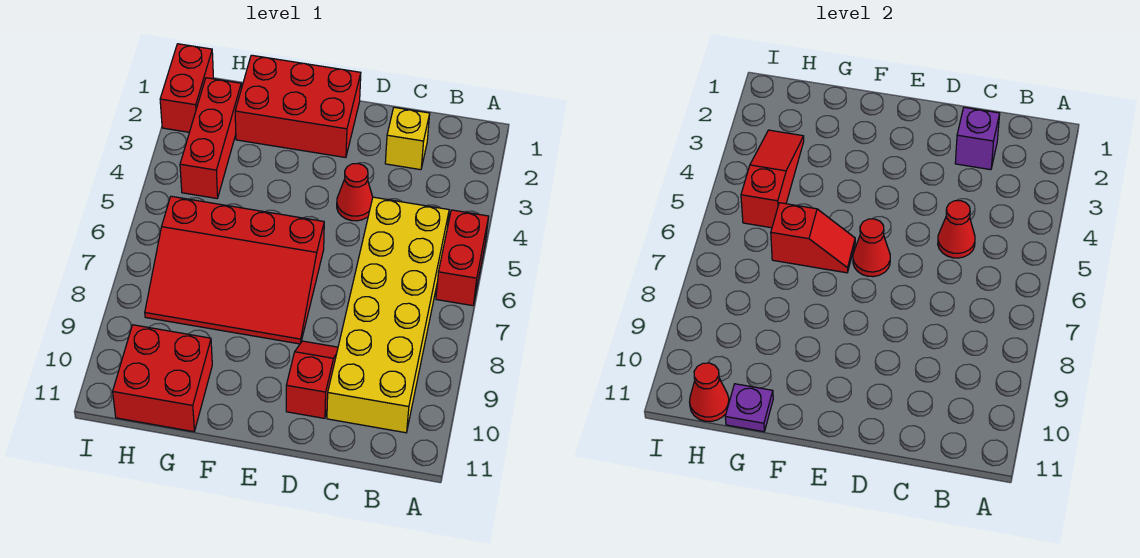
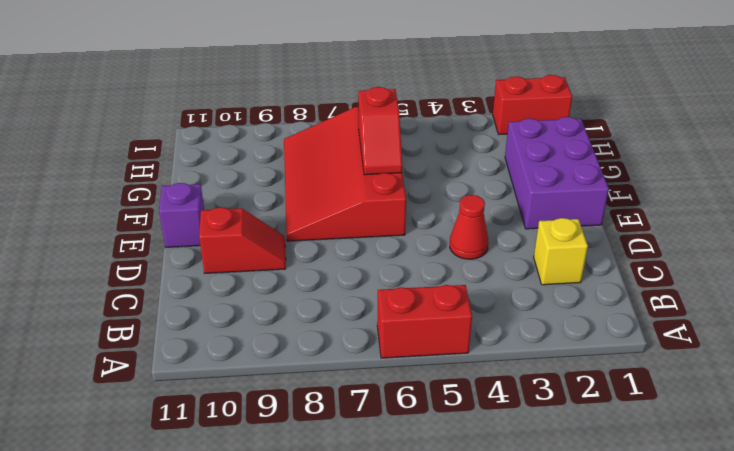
purple 2x3 brick [505,117,609,229] -> red 2x3 brick [235,55,361,158]
purple 1x1 brick [159,183,204,247] -> purple 1x1 brick moved to [955,107,1000,170]
none -> yellow 2x6 brick [327,197,449,433]
none -> red 2x2 brick [113,325,212,432]
none -> red 1x3 brick [180,78,241,198]

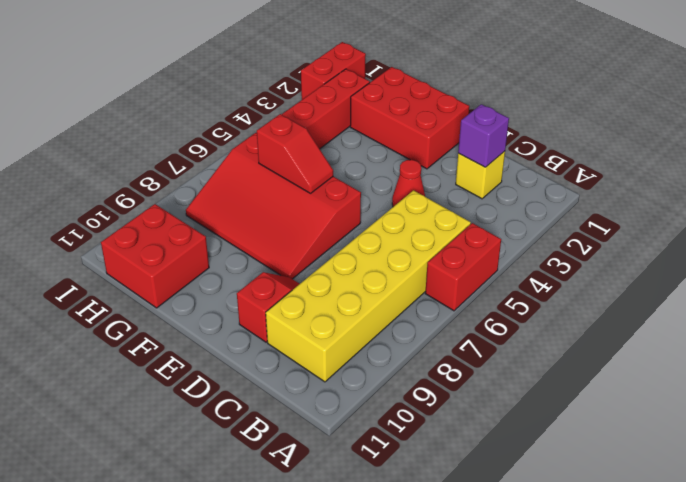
none -> red 1x1 cone [938,201,975,258]
none -> red 1x1 cone [853,219,890,277]
none -> purple 1x1 plate [725,384,773,432]

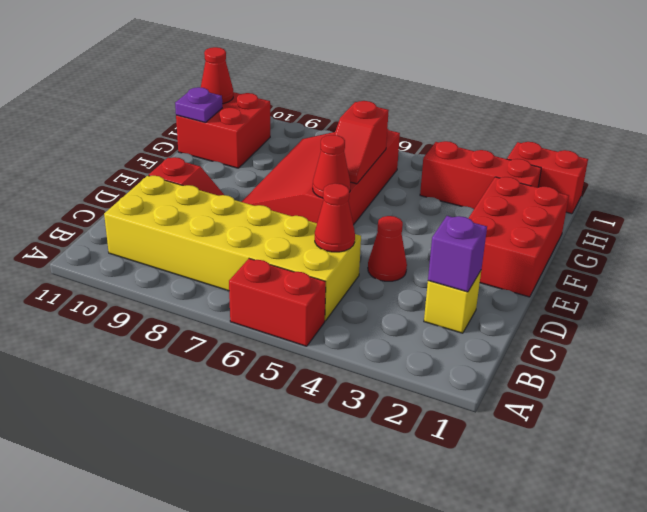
none -> red 1x3 slope [741,130,804,228]

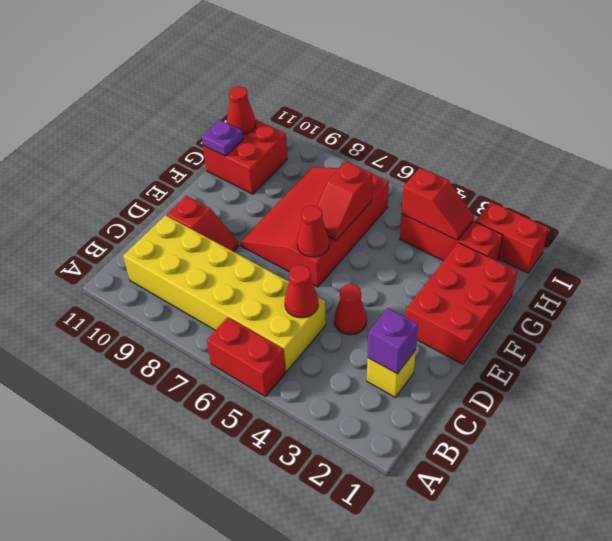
red 1x2 slope [402,168,474,240] -> red 1x3 slope [741,130,804,228]

